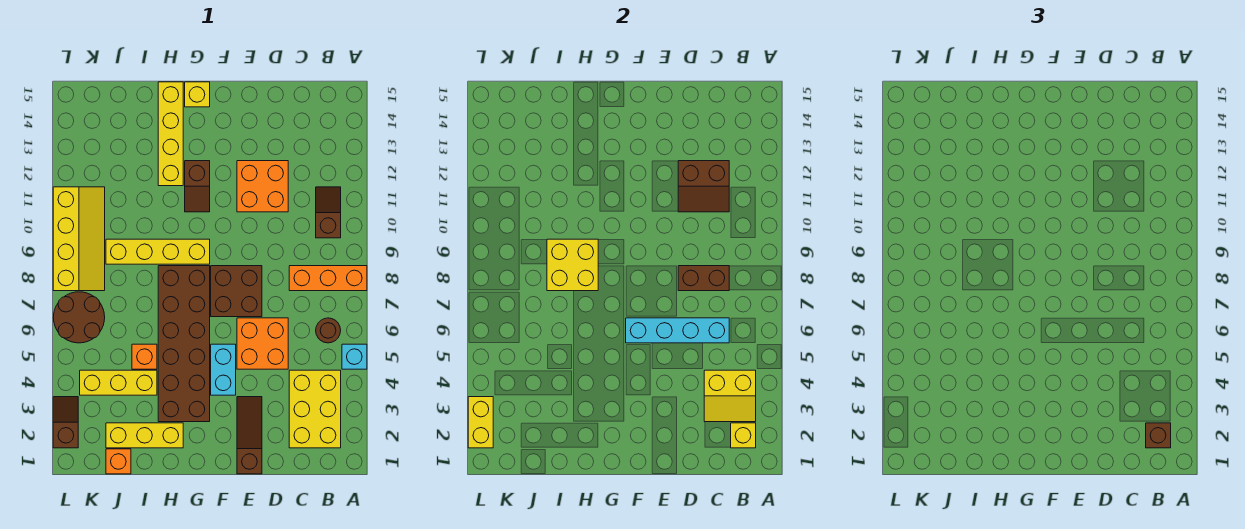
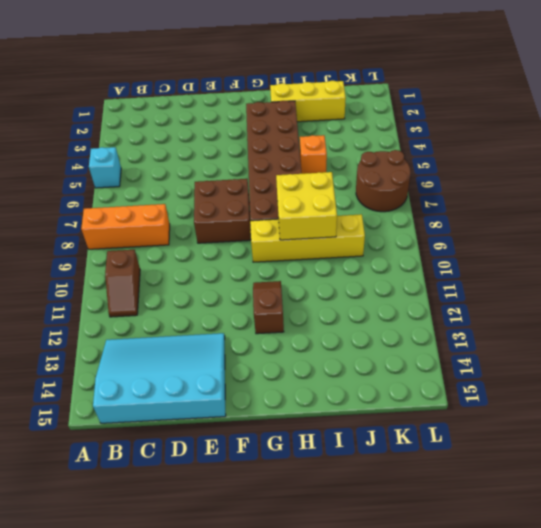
cyan 3x4 slope [93,333,226,423] -> none
none -> yellow 2x3 brick [289,370,341,448]
none -> brown 1x1 round brick [316,318,341,343]
none -> orange 2x2 brick [237,318,288,369]
none -> orange 2x2 brick [237,161,288,212]

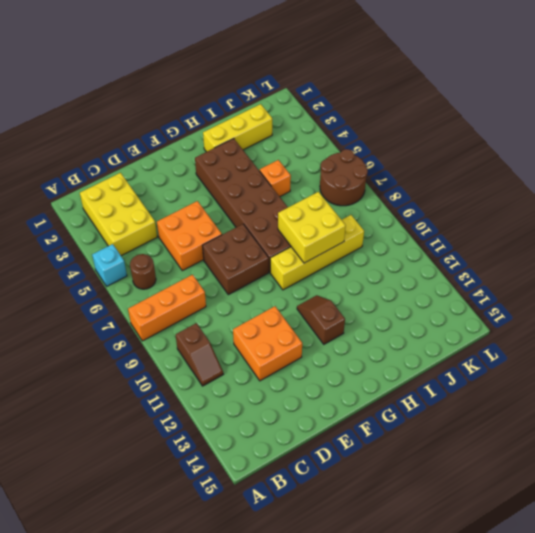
none -> brown 1x3 slope [237,397,262,474]
none -> cyan 1x2 brick [211,344,236,395]
none -> yellow 1x1 brick [185,82,210,107]
none -> yellow 1x4 brick [158,82,183,186]

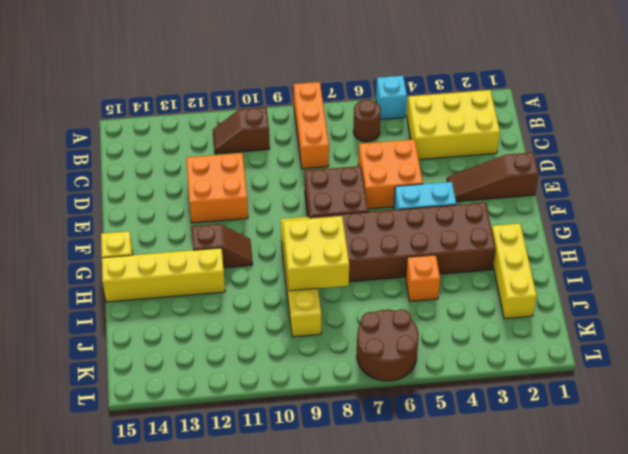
none -> yellow 1x3 brick [80,370,157,395]
none -> orange 1x1 brick [106,449,131,474]
none -> yellow 2x4 slope [53,187,105,291]
none -> brown 1x2 slope [53,397,78,448]

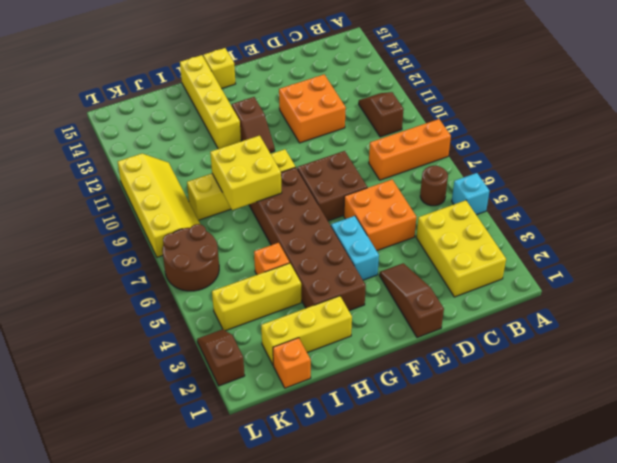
none -> yellow 1x1 brick [731,423,756,448]
none -> yellow 2x2 slope [704,370,756,422]
none -> cyan 1x4 brick [626,318,729,343]
none -> brown 1x2 brick [678,266,729,291]

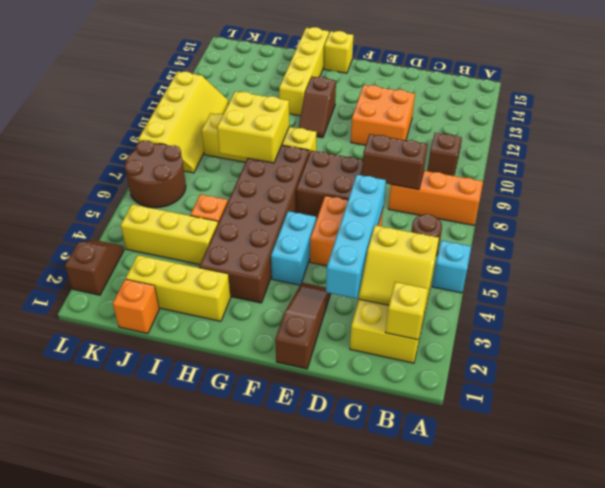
cyan 1x4 brick [326,175,386,299] -> cyan 1x4 brick turned to [626,318,729,343]
none -> brown 2x2 slope [678,161,729,212]
none -> yellow 1x2 brick [468,397,493,448]
none -> brown 1x1 brick [1146,423,1171,448]

